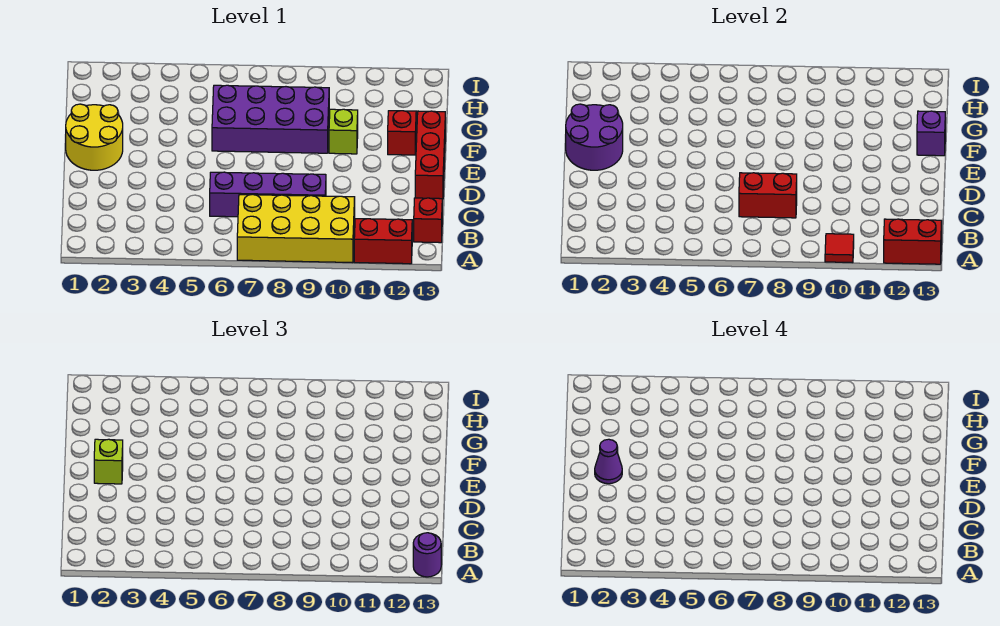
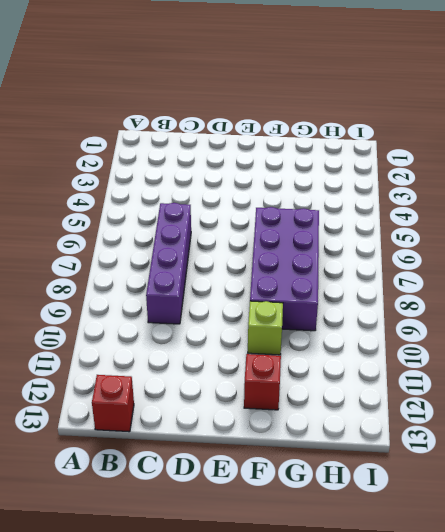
none -> yellow 2x4 brick [237,194,355,263]
none -> red 1x2 brick [354,219,412,264]
none -> red 1x3 brick [415,111,445,199]

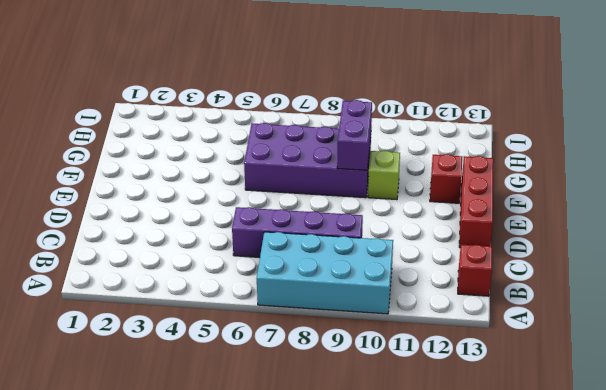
cyan 2x4 brick [257,232,393,314] -> yellow 2x4 brick [237,194,355,263]
purple 1x2 brick [337,100,372,170] -> none
none -> red 1x2 brick [354,219,412,264]
none -> yellow 2x2 round brick [66,104,123,170]
none -> red 1x1 tile [825,234,854,263]

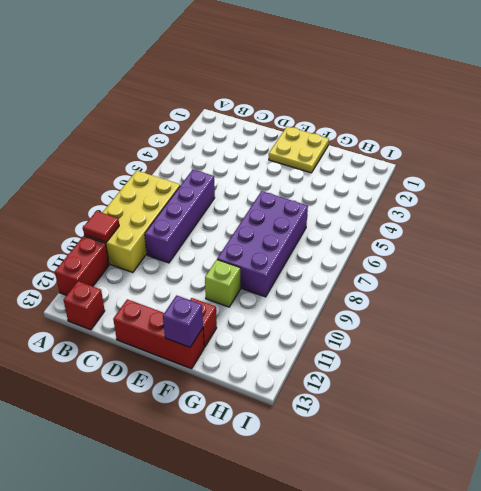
yellow 2x2 plate [269,126,329,173] -> yellow 2x2 round brick [66,104,123,170]
none -> red 1x2 brick [884,219,942,264]
none -> red 1x2 brick [739,173,797,218]
none -> purple 2x2 round brick [566,104,623,170]

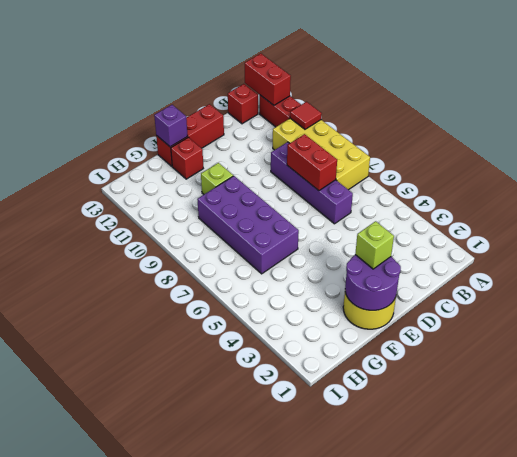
none -> purple 1x1 round brick [413,533,441,577]
none -> purple 1x1 cone [595,439,622,484]

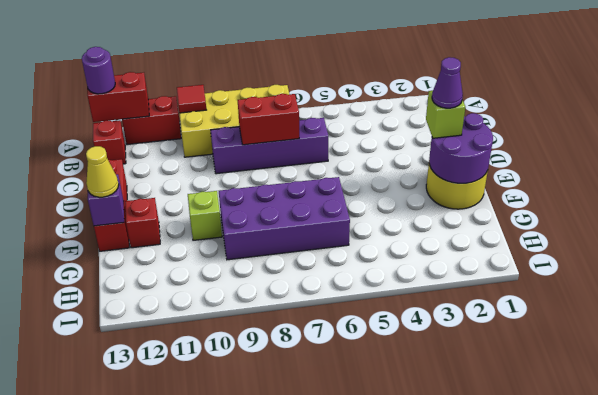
yellow 1x1 cone [86,146,119,197] -> none

